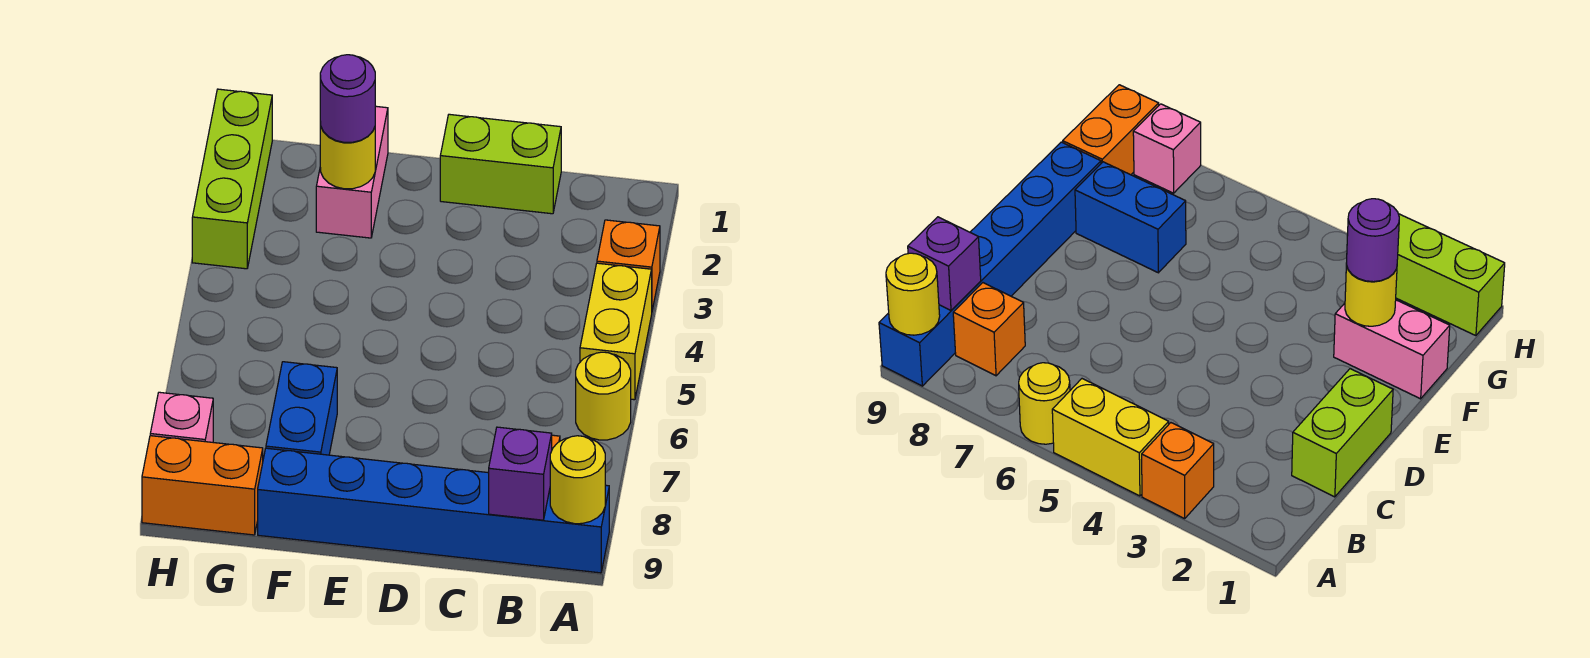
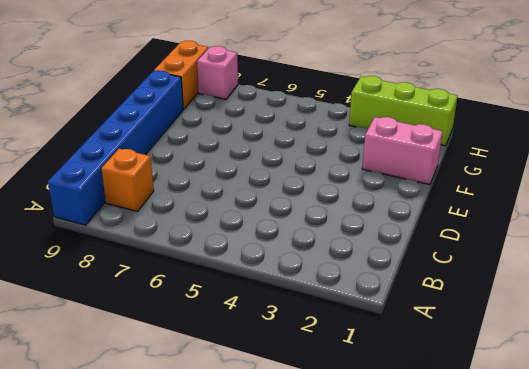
none -> orange 1x1 brick [597,220,660,310]
none -> yellow 1x2 brick [580,263,652,400]
none -> yellow 1x1 round brick [576,352,631,440]

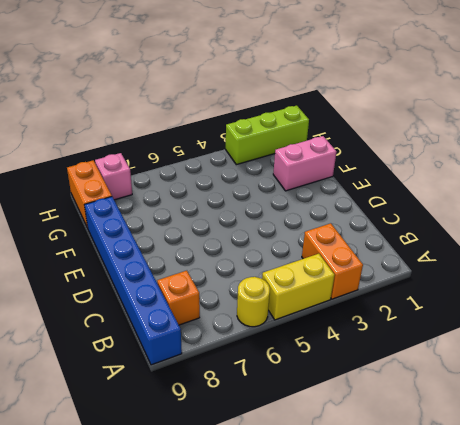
orange 1x2 brick [302,223,363,299] -> orange 1x1 brick [597,220,660,310]
none -> lime 1x2 brick [440,114,561,214]
none -> blue 1x2 brick [266,362,337,455]
none -> yellow 1x1 round brick [550,436,605,524]

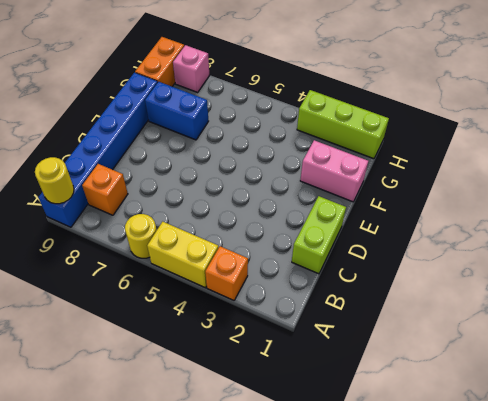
none -> purple 1x1 brick [489,427,552,520]
none -> yellow 1x1 round brick [320,122,375,189]
none -> purple 1x1 round brick [320,55,375,142]

